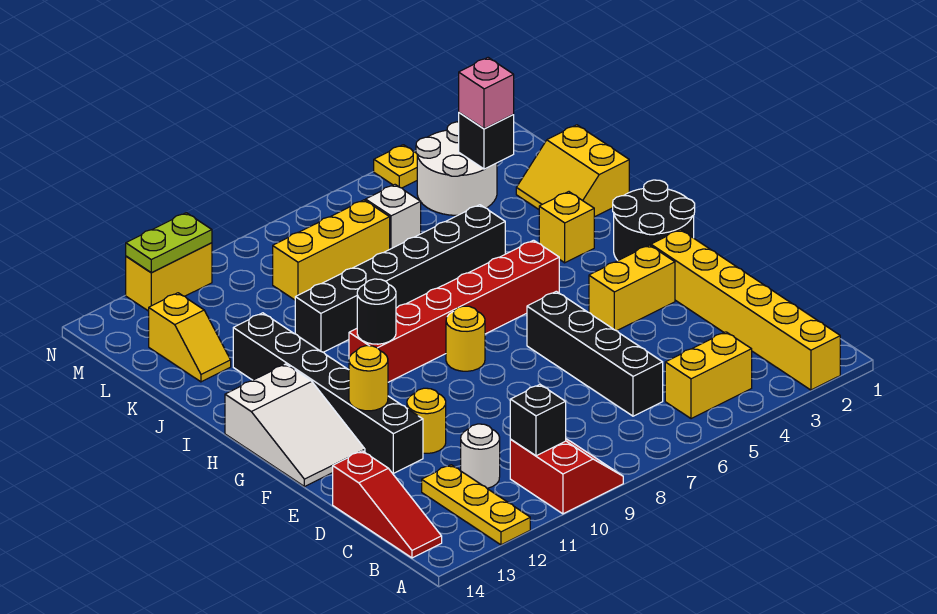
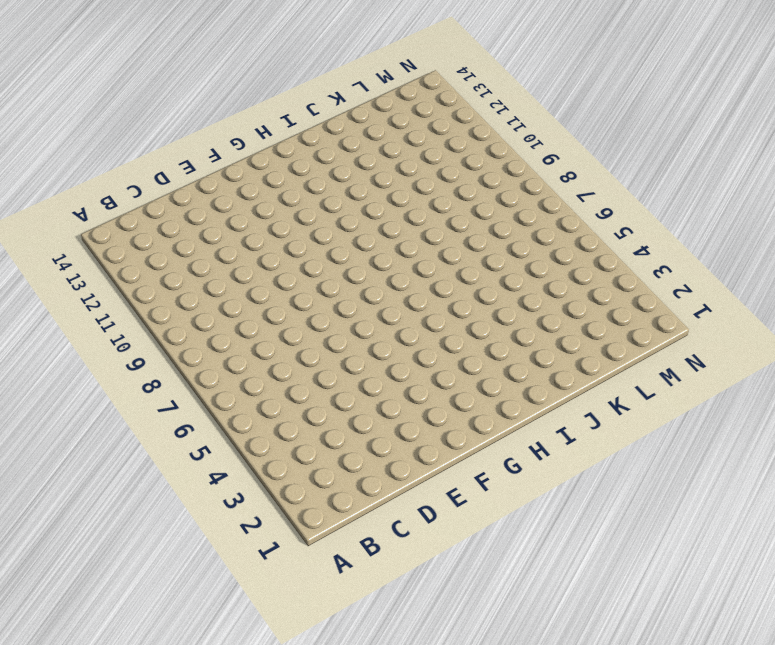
none -> yellow 1x6 brick [651,230,840,390]
none -> red 2x2 slope [510,439,623,514]
none -> yellow 1x3 plate [422,465,530,545]

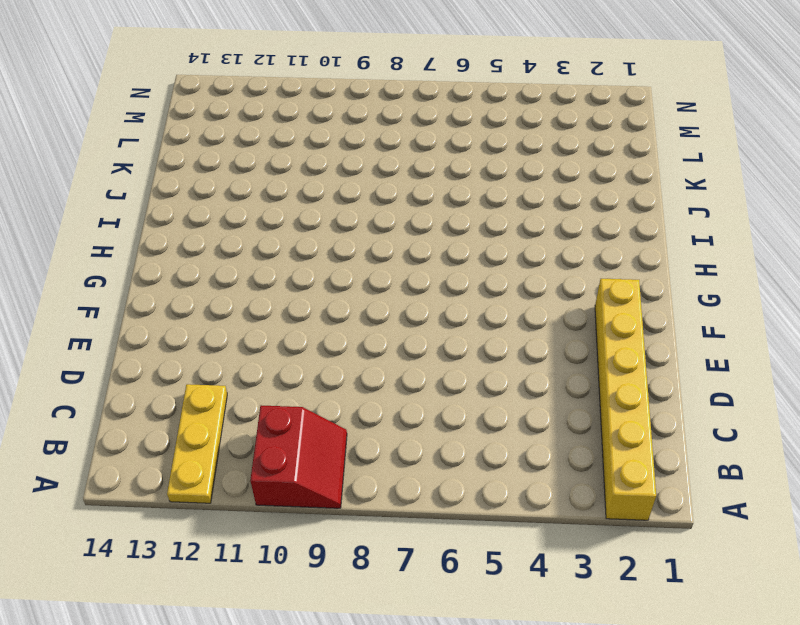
none -> yellow 1x2 brick [665,332,752,419]
none -> red 1x3 slope [333,451,442,558]
none -> black 1x4 brick [527,291,663,416]

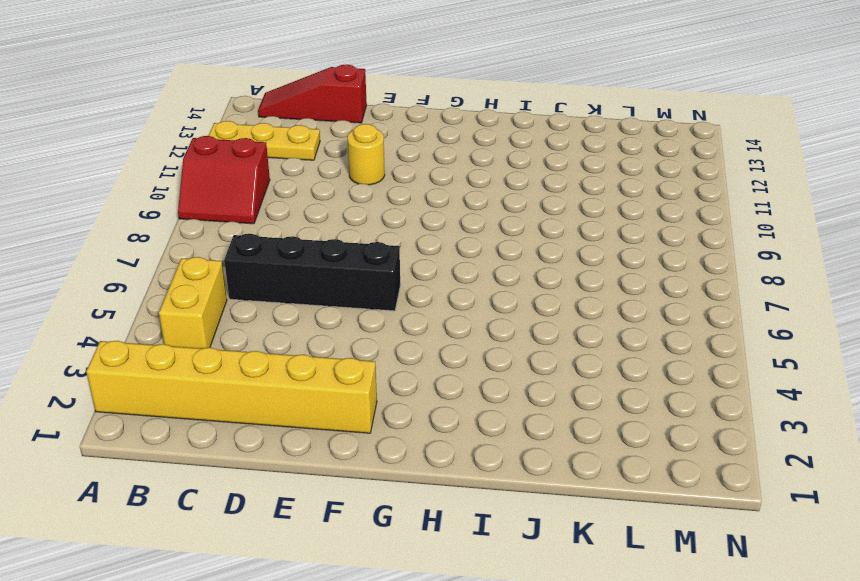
none -> white 1x1 round brick [461,424,500,488]
none -> black 1x6 brick [233,313,423,473]
none -> yellow 1x2 brick [589,245,675,331]

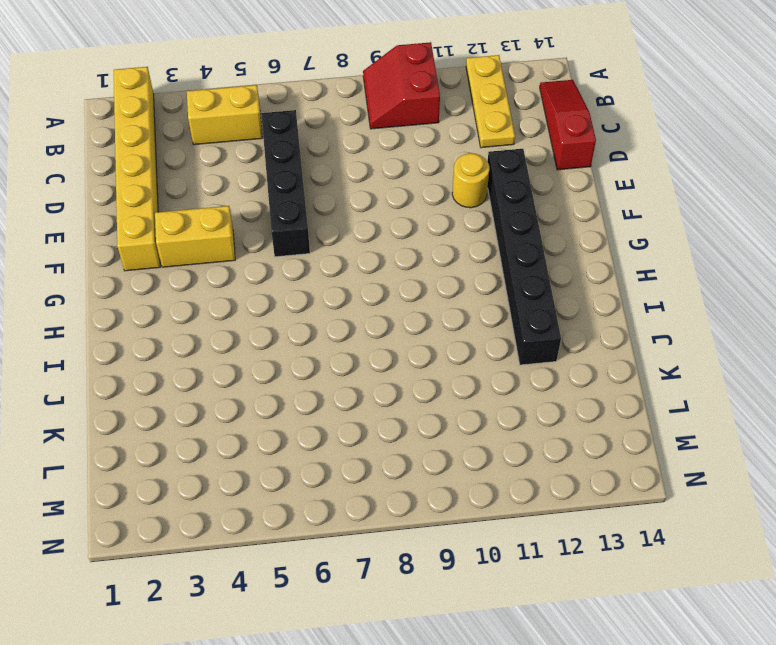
none -> white 1x1 round brick [461,424,500,488]
none -> white 2x3 slope [225,364,365,487]
none -> black 2x2 round brick [613,180,695,260]

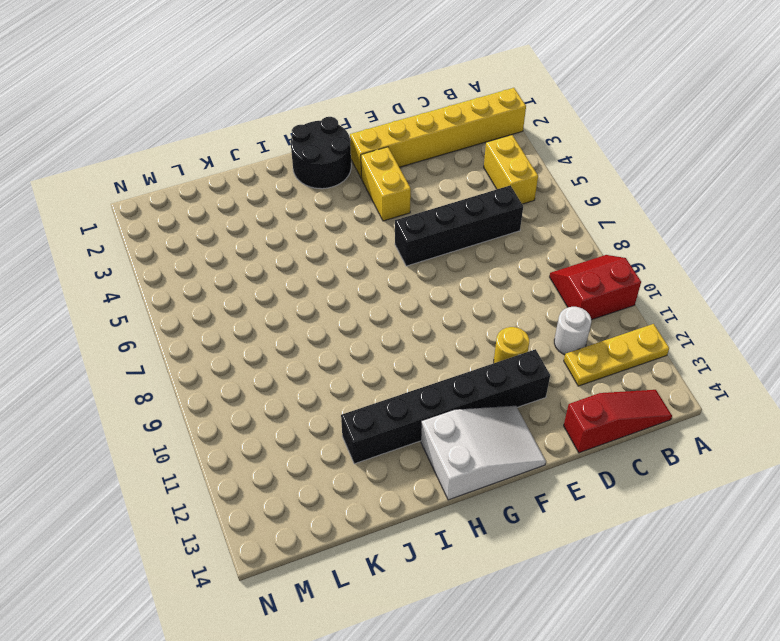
none -> yellow 1x1 round brick [446,306,485,371]
none -> red 1x6 brick [349,240,559,382]
none -> yellow 1x1 brick [539,192,594,263]

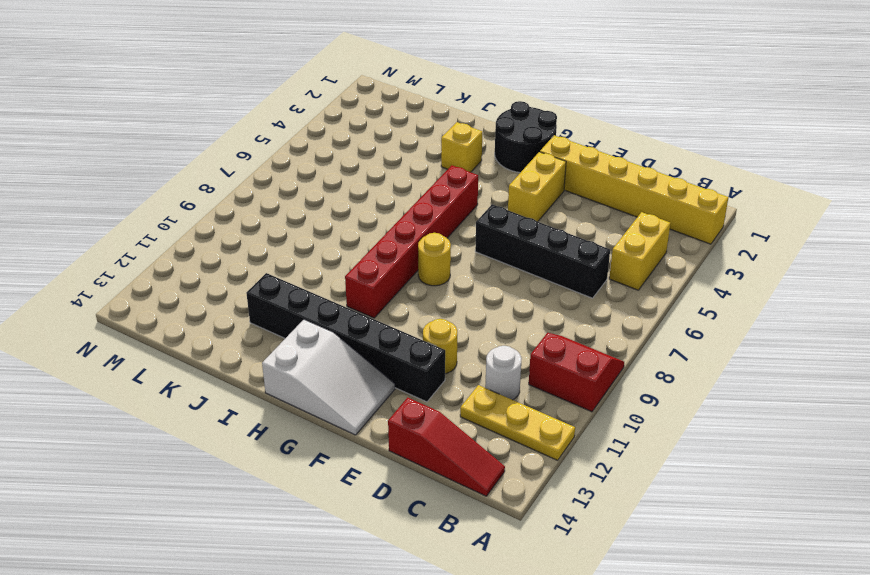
none -> yellow 2x2 slope [516,125,629,217]
none -> black 1x6 brick [295,205,505,352]
none -> yellow 1x2 slope [149,293,231,382]

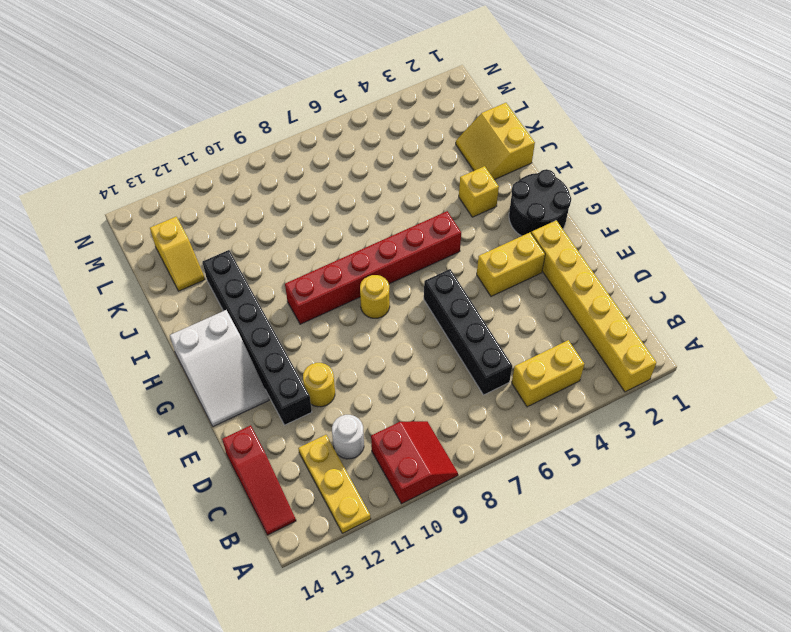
none -> black 1x6 brick [295,205,505,352]
none -> white 2x2 round brick [416,122,497,215]
none -> white 1x1 brick [366,185,421,249]

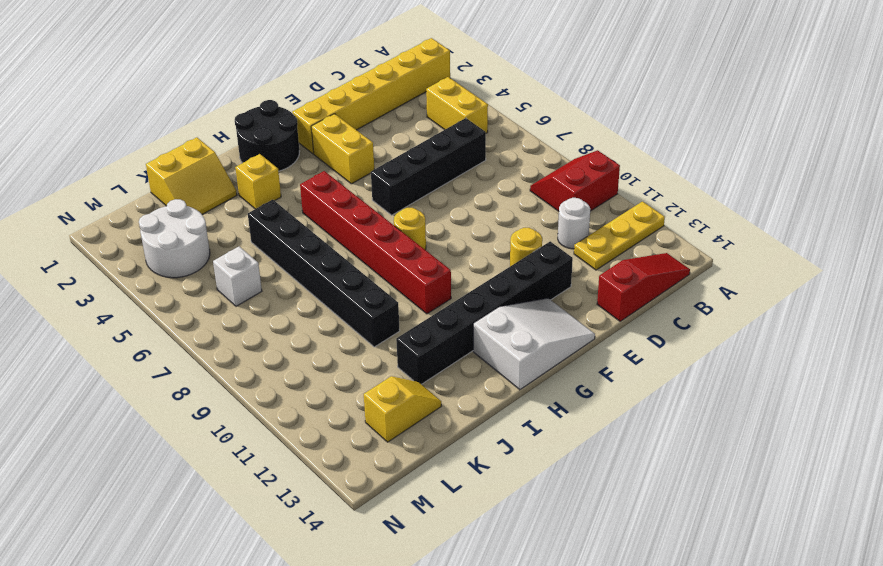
none -> yellow 1x3 brick [273,200,390,300]
none -> yellow 1x1 plate [374,145,417,188]
none -> yellow 1x2 brick [126,243,212,311]

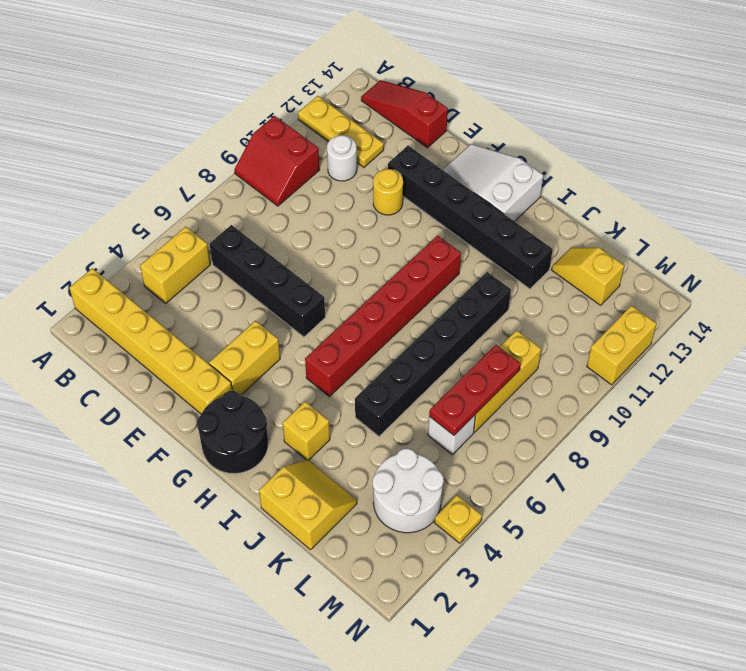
red 1x3 plate [429,345,521,435] -> none
none -> yellow 1x1 round brick [446,306,485,371]
none -> black 1x1 brick [510,385,566,456]
none -> yellow 1x1 round brick [349,346,388,411]

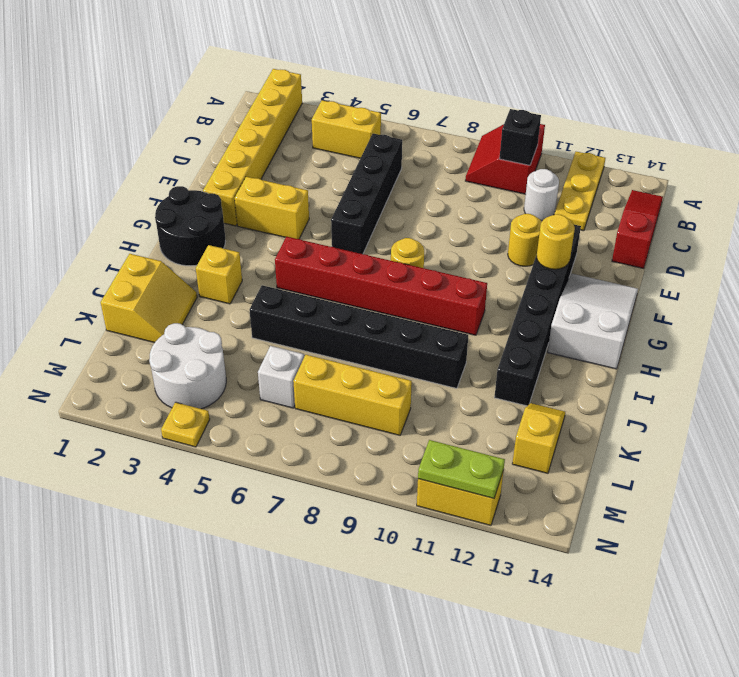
none -> black 1x1 round brick [357,279,396,344]
none -> black 1x1 brick [459,113,514,169]
none -> pink 1x1 brick [459,58,514,129]

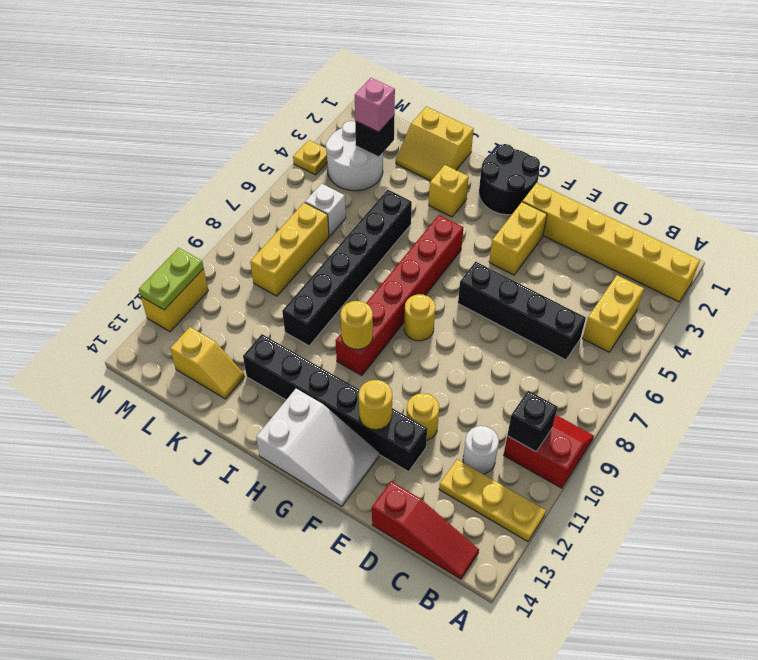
yellow 1x1 round brick [340,301,373,349] -> black 1x1 round brick [357,279,396,344]

